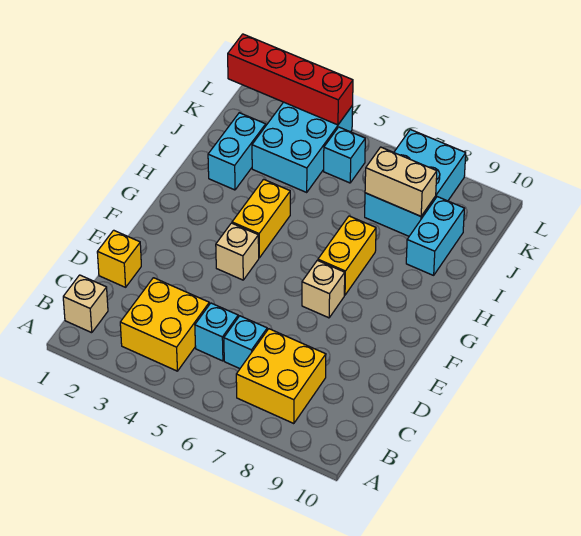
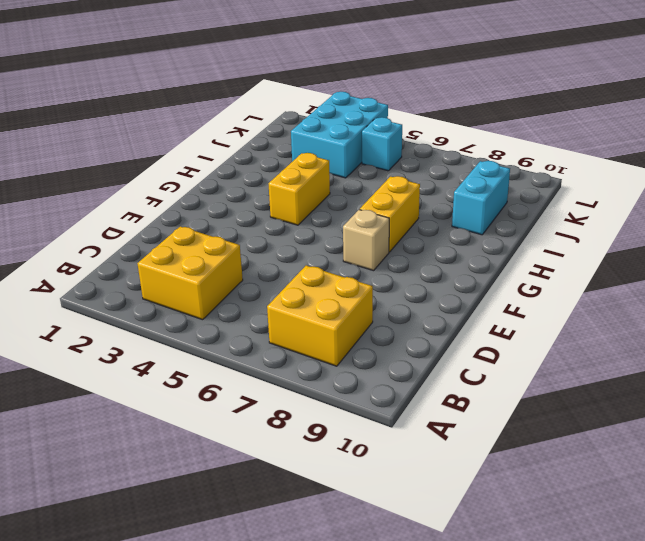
none -> tan 1x1 brick [63,275,108,333]
none -> cyan 1x1 brick [195,303,238,361]
none -> cyan 1x1 brick [224,316,267,369]

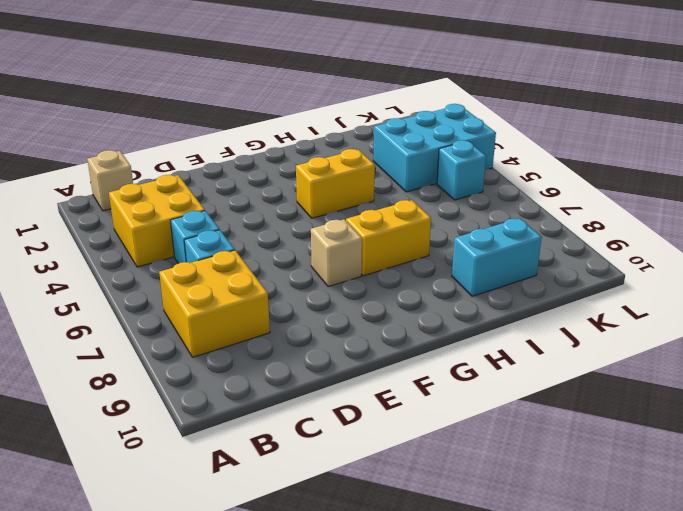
none -> yellow 1x1 brick [97,230,141,287]
none -> tan 1x1 brick [216,223,259,280]
none -> cyan 1x2 brick [208,113,266,190]

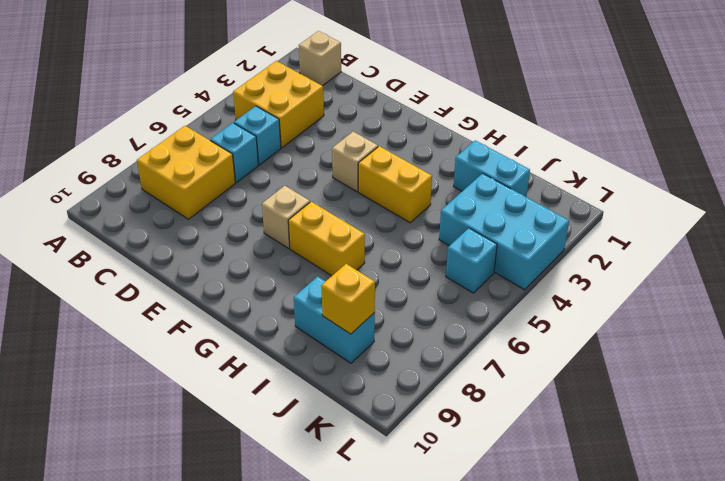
yellow 1x1 brick [321,264,375,334] -> yellow 1x1 brick moved to [97,230,141,287]
none -> cyan 2x3 brick [365,129,466,236]
none -> tan 1x2 brick [365,147,437,216]
none -> red 1x4 brick [228,34,353,125]

